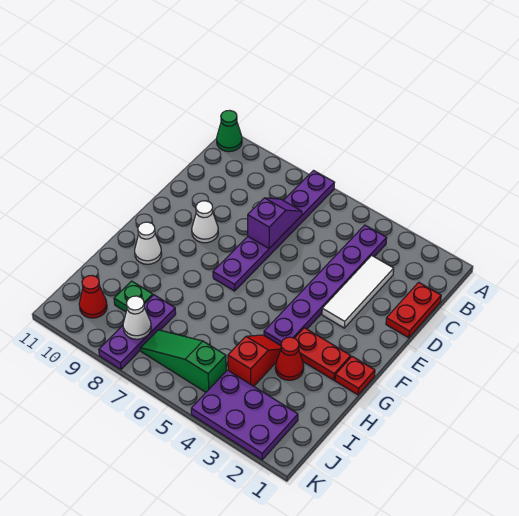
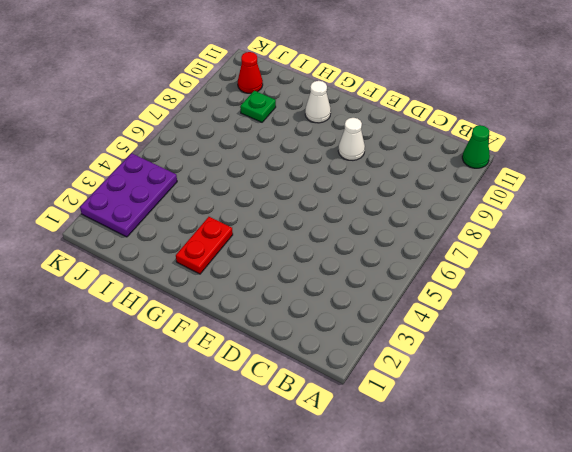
none -> purple 1x6 plate [213,171,335,291]
none -> purple 1x6 plate [264,225,387,345]
none -> red 1x2 plate [386,282,441,338]

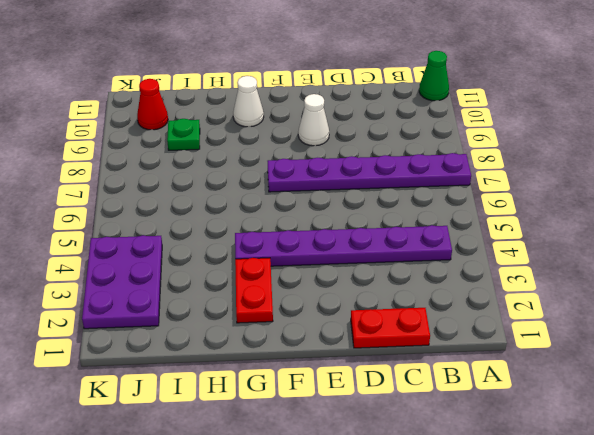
none -> white 1x3 tile [322,255,394,328]
none -> red 1x1 plate [335,356,375,395]
none -> red 1x1 cone [275,337,304,380]

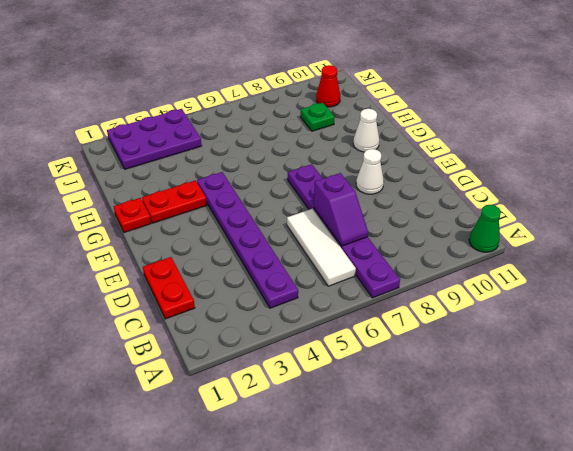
white 1x3 tile [287,209,356,286] -> white 1x3 tile moved to [322,255,394,328]
none -> red 1x1 cone [275,337,304,380]
none -> red 1x2 slope [228,335,281,386]
none -> purple 1x3 plate [99,295,176,369]

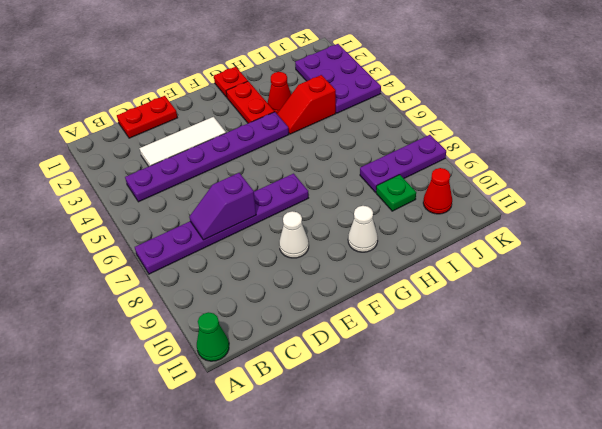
none -> green 1x3 slope [141,330,226,392]
none -> white 1x1 cone [123,296,151,339]

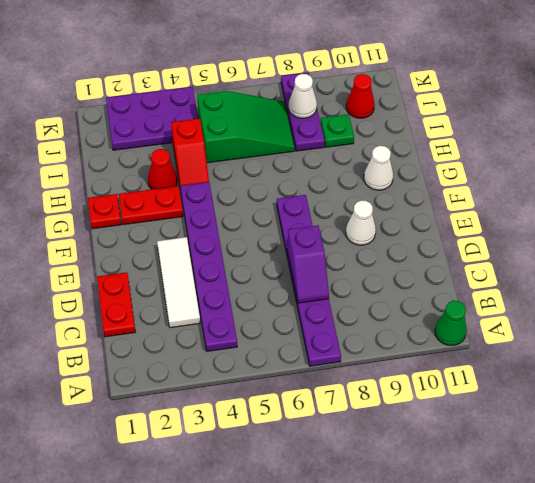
green 2x3 slope [197,91,295,163] -> green 1x3 slope [141,330,226,392]

